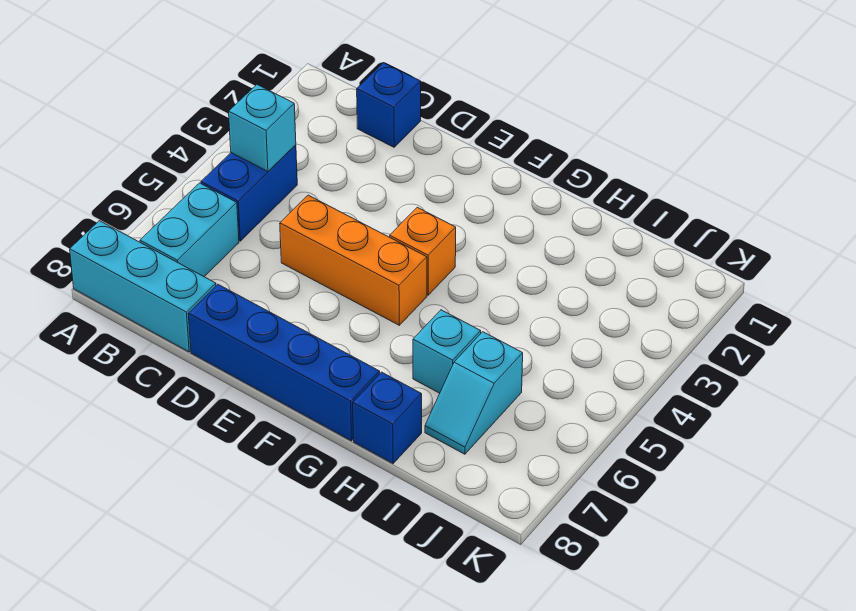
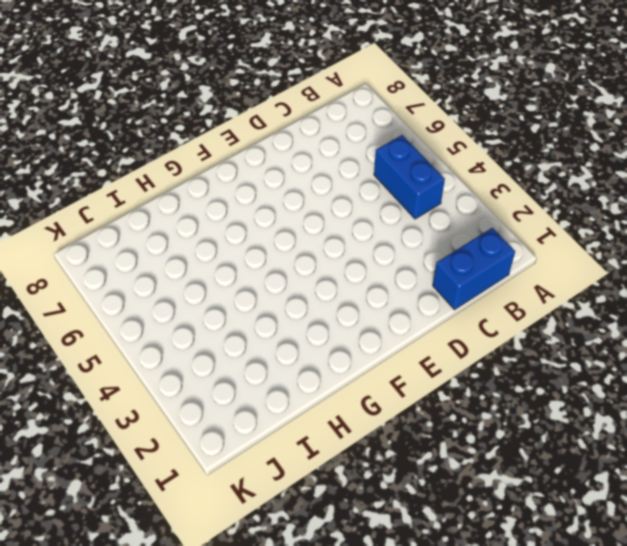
blue 1x2 brick [433,228,515,310] -> blue 1x1 brick [357,63,421,147]
none -> cyan 1x3 brick [70,221,216,352]
none -> cyan 1x2 brick [140,183,239,277]

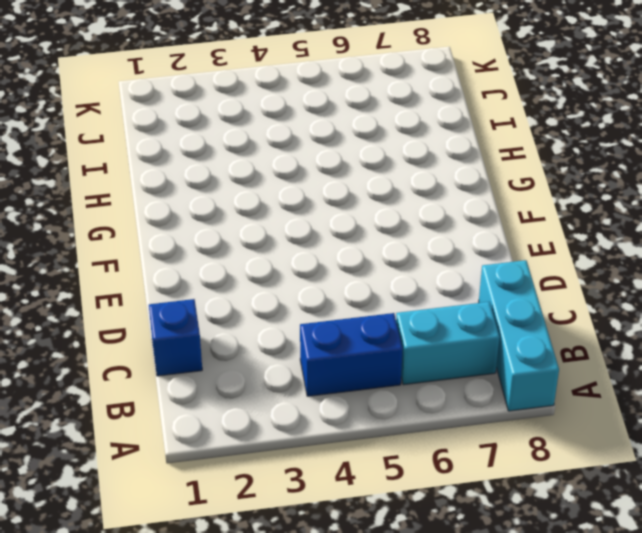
none -> orange 1x3 brick [280,195,427,325]
none -> blue 1x4 brick [188,284,380,441]

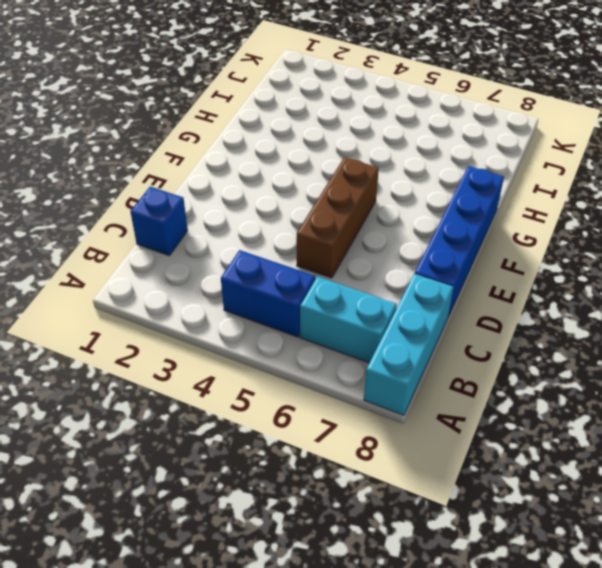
brown 1x3 brick [297,157,379,278] -> orange 1x3 brick [280,195,427,325]
none -> orange 1x1 brick [390,207,456,295]
none -> cyan 1x1 brick [413,310,481,393]

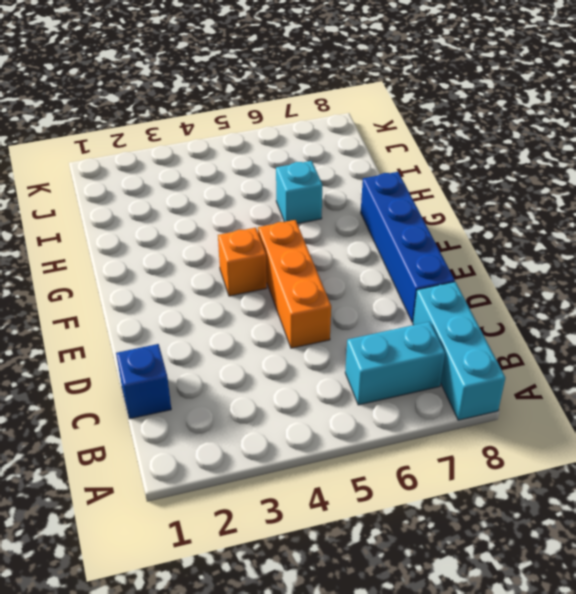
none -> blue 1x2 brick [201,145,297,241]
none -> blue 1x1 brick [353,372,422,463]

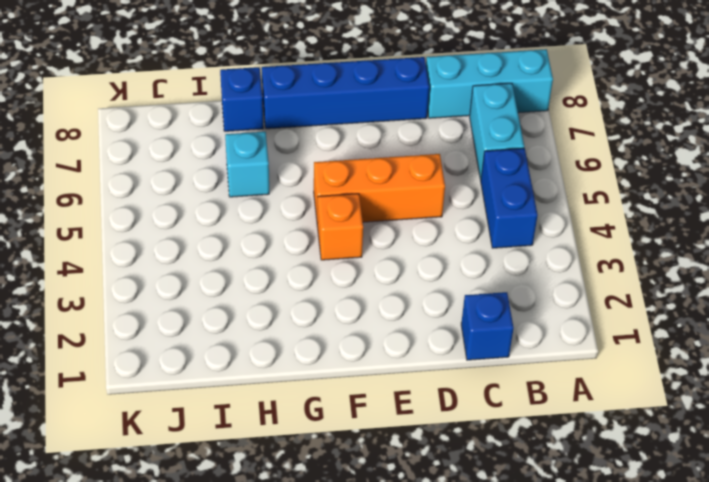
none -> cyan 1x2 slope [425,332,523,454]
none -> cyan 1x1 brick [229,85,296,171]

